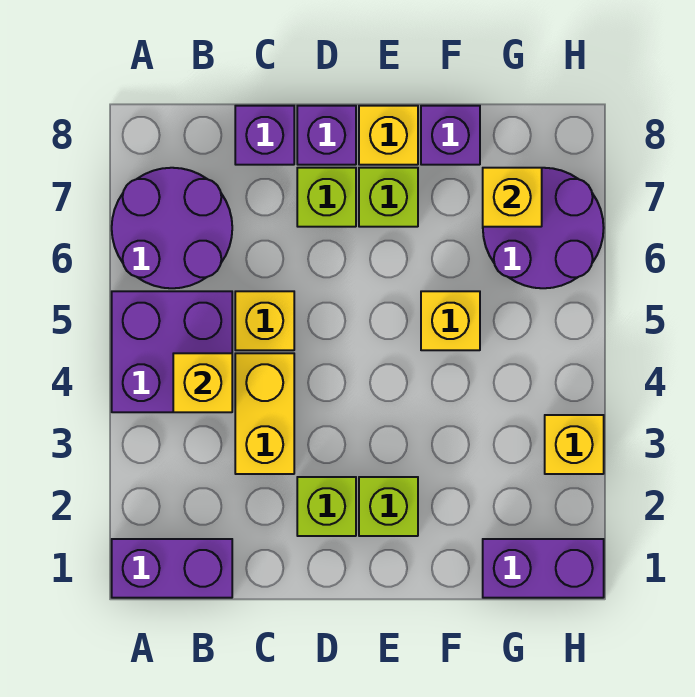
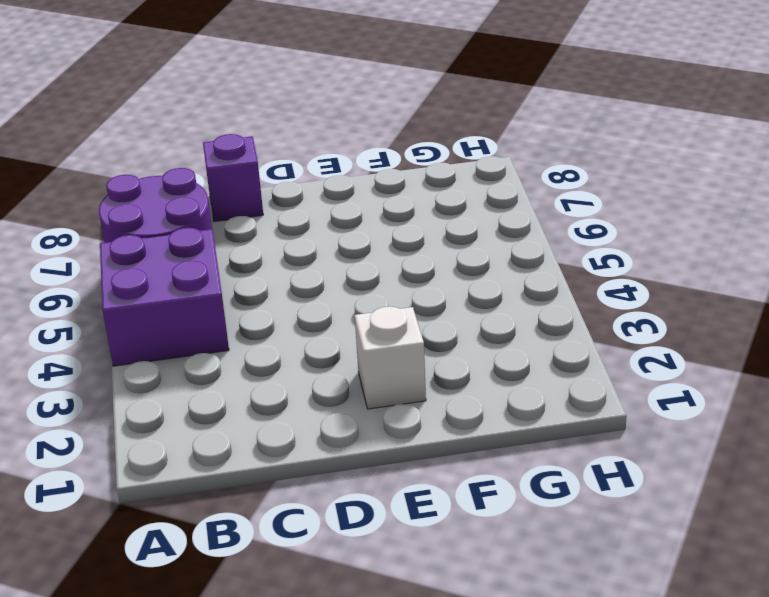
white 1x1 brick [355,307,426,409] -> lime 1x1 brick [359,477,418,536]
none -> purple 1x2 brick [112,539,232,598]
none -> yellow 1x2 brick [235,353,294,474]
none -> yellow 1x1 brick [235,291,294,350]

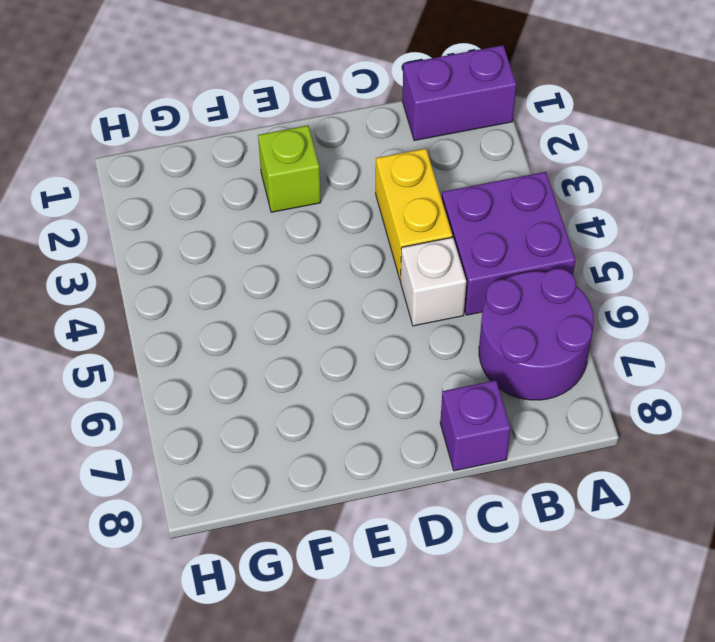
white 1x1 brick [400,237,466,326] -> yellow 1x1 brick [235,291,294,350]
none -> lime 1x1 brick [297,477,356,536]
none -> lime 1x1 brick [297,168,356,227]
none -> purple 1x1 brick [297,106,356,165]

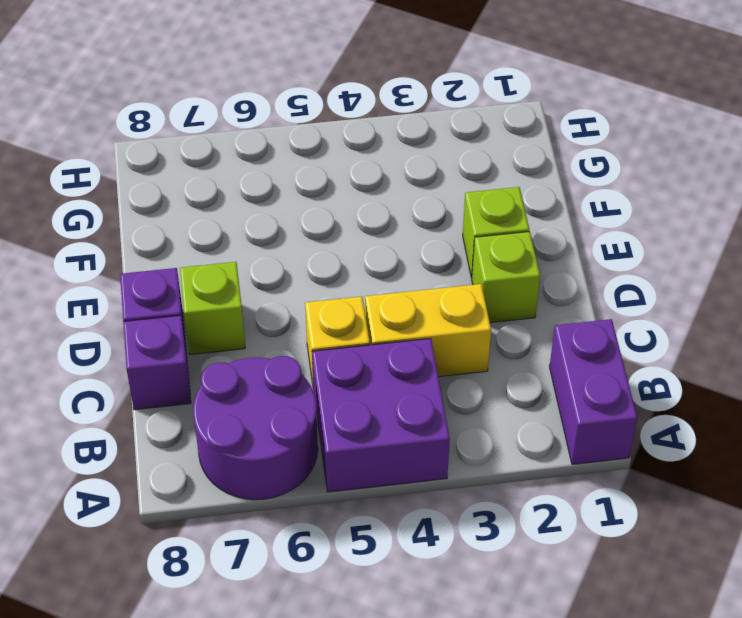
none -> lime 1x1 brick [359,168,418,227]
none -> yellow 1x1 brick [359,106,418,165]
none -> yellow 1x1 brick [421,291,480,350]

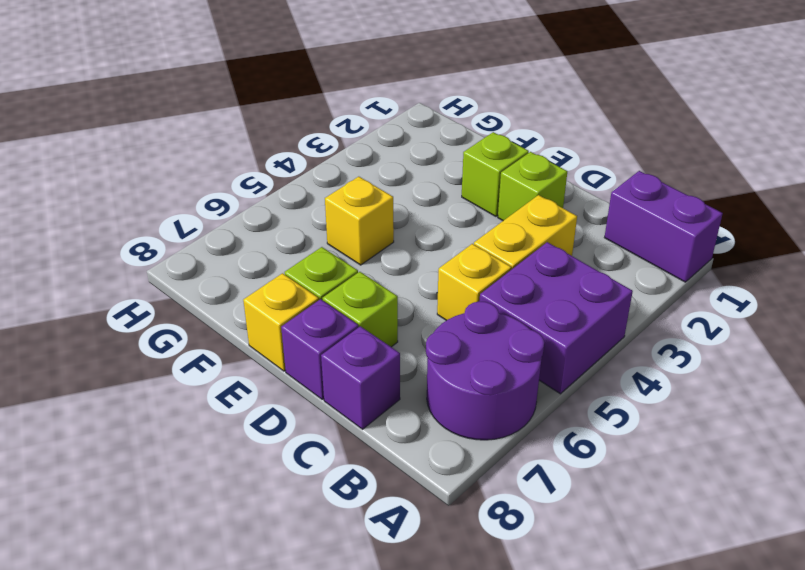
none -> purple 1x1 brick [421,106,480,165]
none -> purple 1x2 brick [483,539,604,598]
none -> purple 2x2 round brick [483,168,604,288]

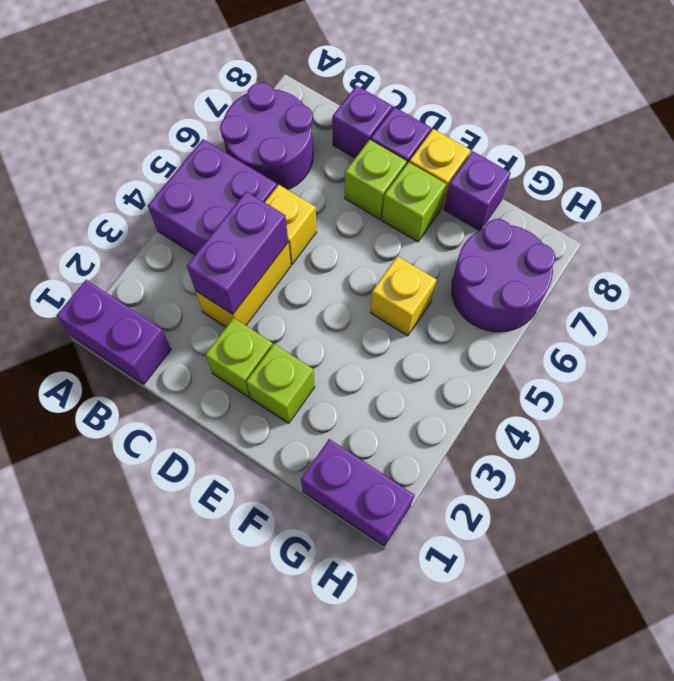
purple 1x2 brick [187,191,288,314] -> none
none -> yellow 1x1 brick [545,415,604,474]
none -> yellow 1x1 brick [173,353,232,412]
none -> yellow 1x1 brick [483,168,542,227]

